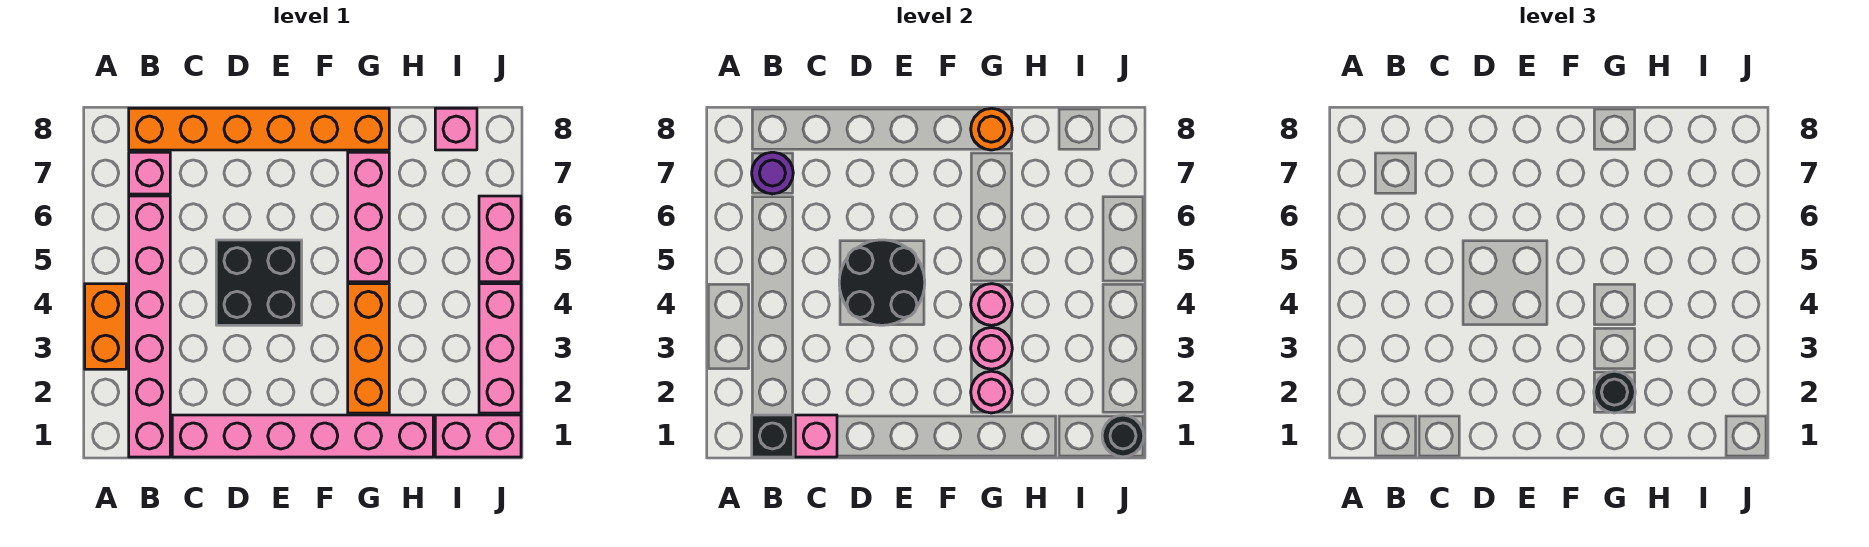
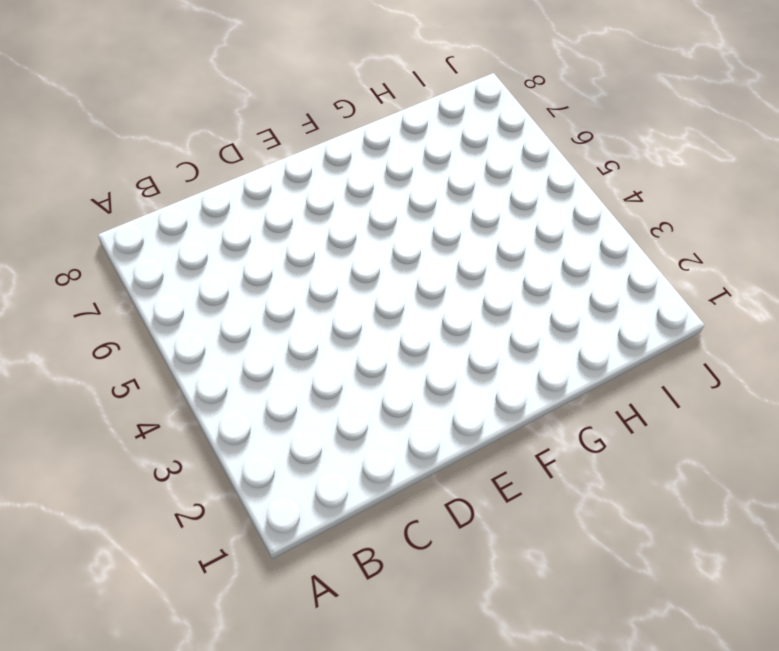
none -> orange 1x2 brick [85,284,126,369]
none -> pink 1x6 brick [129,196,170,457]
none -> pink 1x1 brick [129,152,170,194]

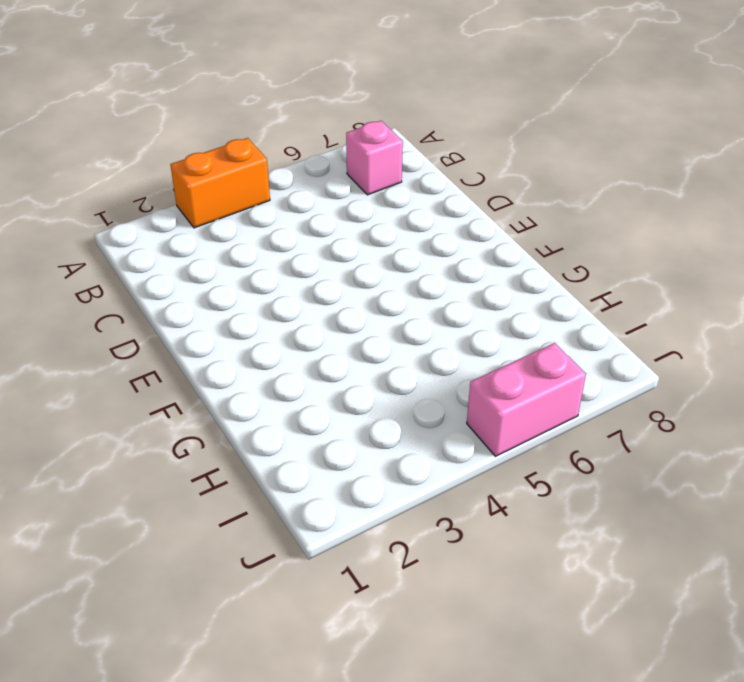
none -> pink 1x6 brick [129,196,170,457]
none -> orange 1x6 brick [129,108,389,150]
none -> pink 1x6 brick [172,415,433,457]

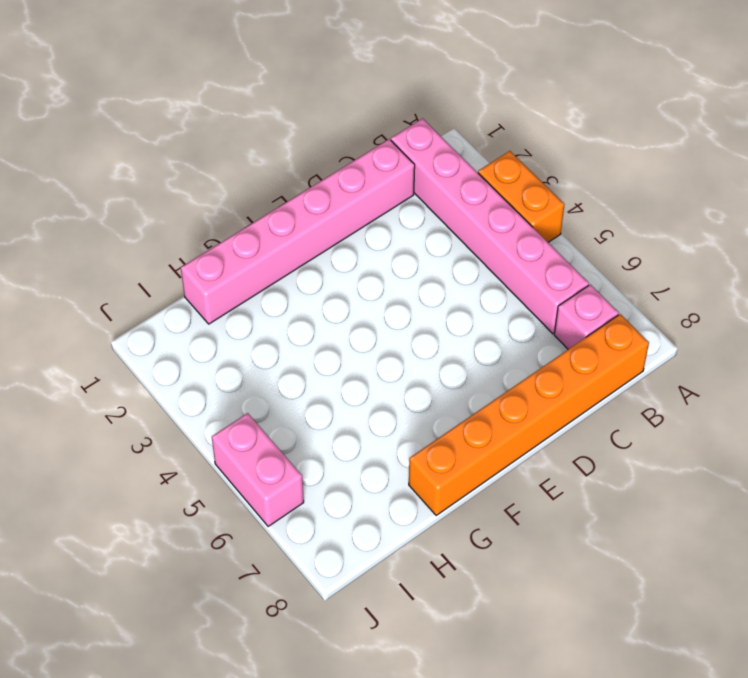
none -> black 2x2 brick [216,240,302,325]
none -> orange 1x3 brick [348,284,389,413]
none -> pink 1x3 brick [348,152,389,282]

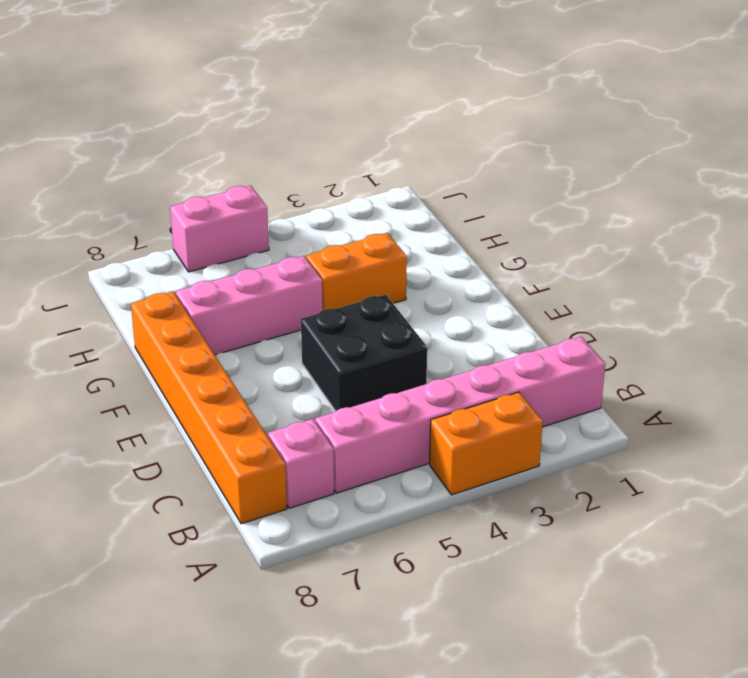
orange 1x2 brick [306,233,407,310] -> orange 1x3 brick [348,284,389,413]
none -> pink 1x6 brick [172,415,433,457]
none -> pink 1x2 brick [435,415,521,457]
none -> pink 1x1 brick [435,108,477,150]

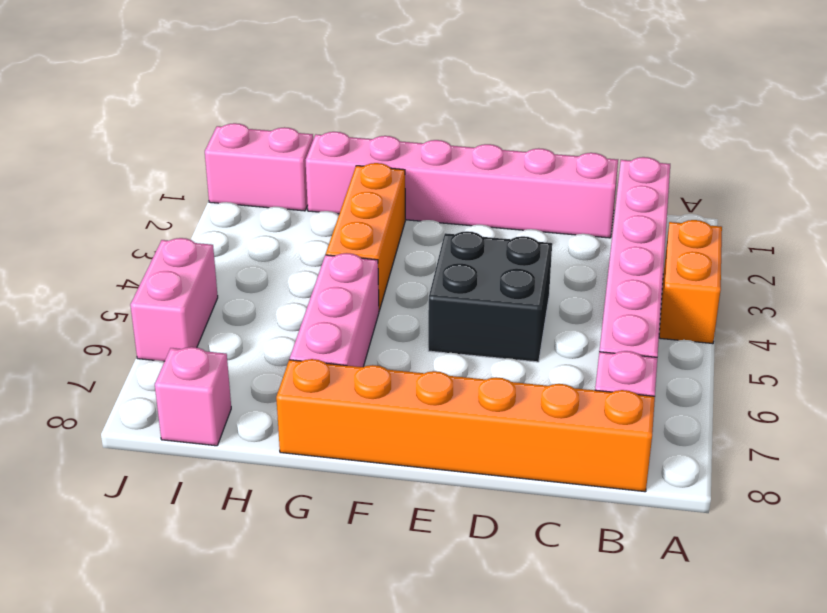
none -> pink 1x3 brick [479,284,521,413]
none -> black 1x1 brick [752,415,793,457]
none -> purple 1x1 round brick [752,152,793,194]

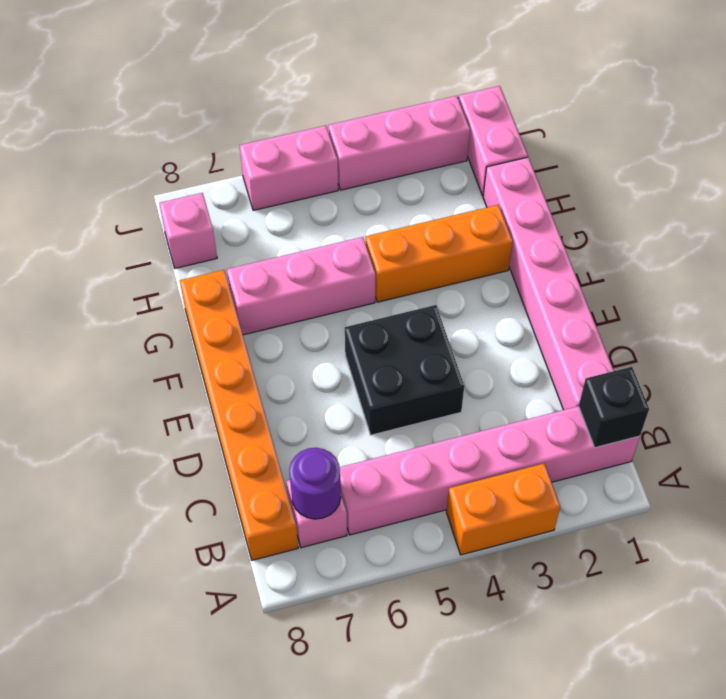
none -> pink 1x1 brick [795,415,837,457]
none -> black 2x2 round brick [839,240,925,325]
none -> pink 1x1 round brick [971,371,1012,413]

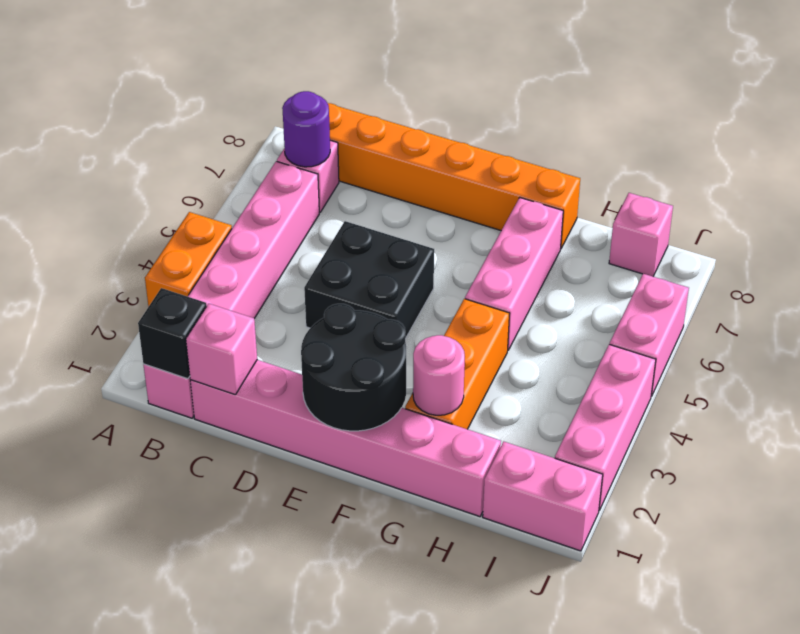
black 2x2 round brick [301,304,406,431] -> black 2x2 round brick moved to [839,240,925,325]
none -> pink 1x1 round brick [971,328,1012,369]
none -> pink 1x1 round brick [971,284,1012,325]
none -> orange 1x1 round brick [971,108,1012,150]

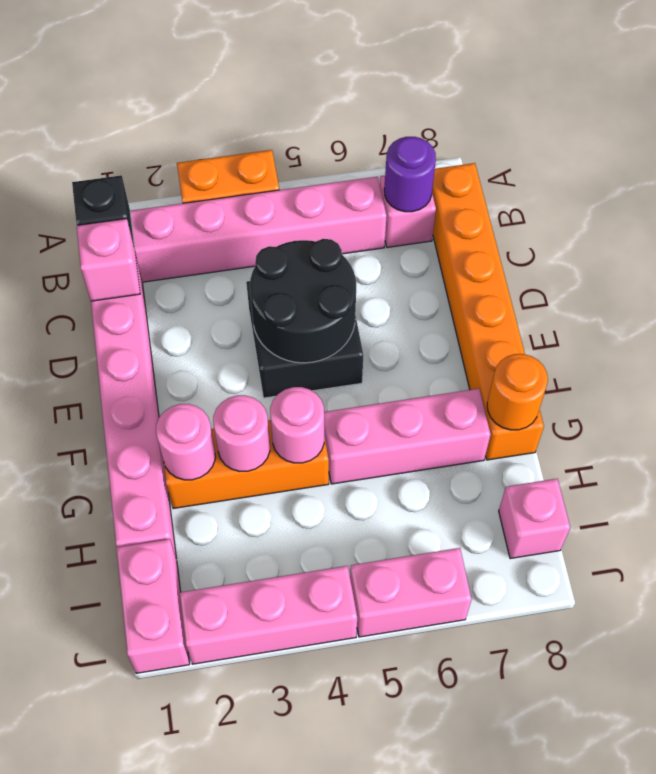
none -> black 1x1 round brick [1102,415,1144,457]
none -> black 1x1 round brick [1594,371,1635,413]

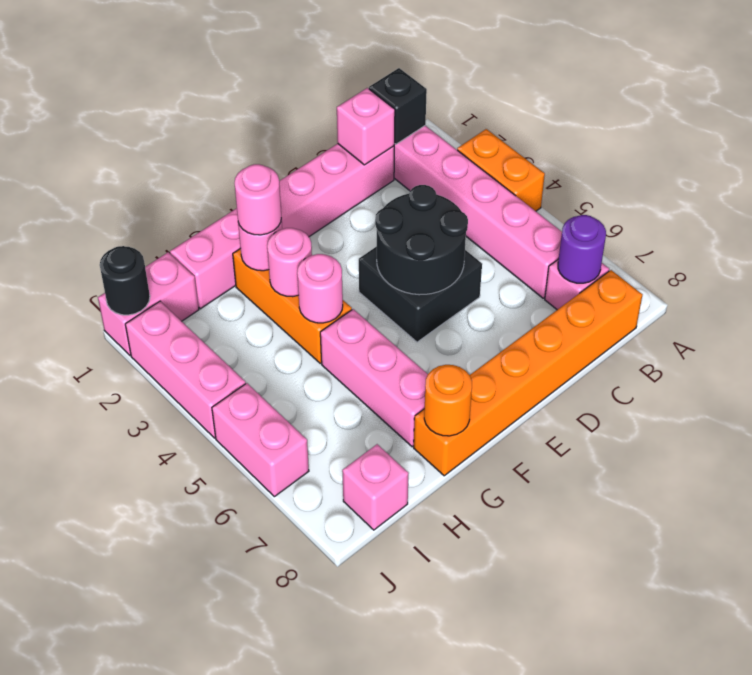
pink 1x1 round brick [235,164,281,235] -> black 1x1 round brick [1594,371,1635,413]

